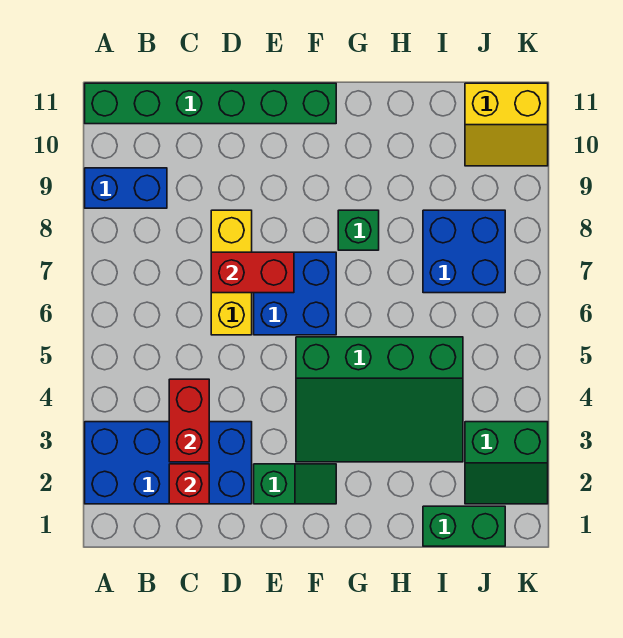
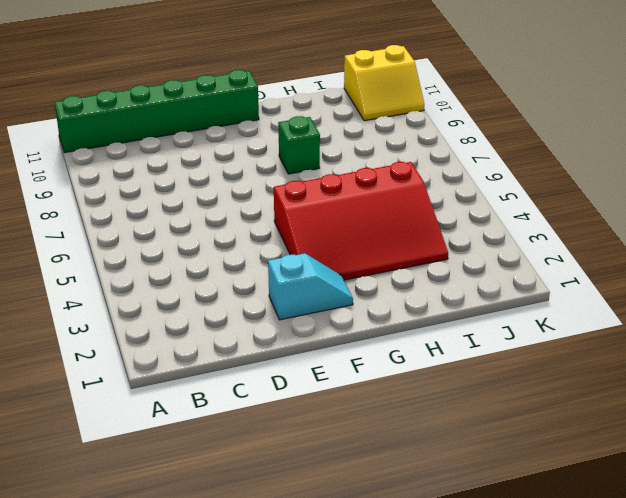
cyan 1x2 slope [268,253,353,320] -> green 1x2 slope [254,464,336,504]
red 3x4 slope [274,162,448,280] -> green 3x4 slope [296,337,463,462]
none -> blue 2x4 brick [85,422,252,504]
none -> blue 1x2 brick [85,168,167,208]
none -> yellow 1x3 brick [211,210,252,335]

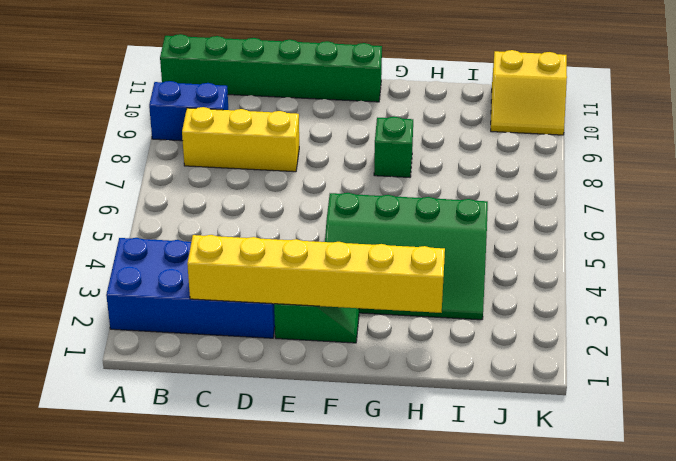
yellow 1x3 brick [182,107,299,172] -> yellow 1x3 brick turned to [211,210,252,335]
yellow 1x6 brick [187,235,445,313] -> red 1x1 brick [169,464,209,504]
none -> blue 2x2 brick [254,252,336,335]
none -> green 1x2 brick [423,506,505,546]
none -> blue 2x2 brick [423,210,505,293]

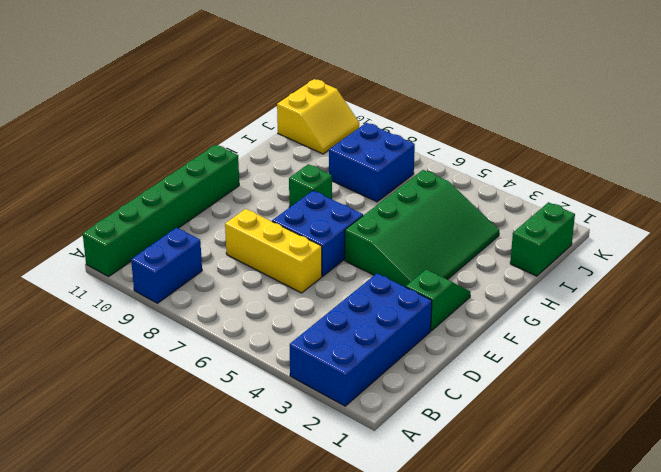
none -> green 2x2 slope [465,422,548,504]
none -> red 1x1 brick [169,464,209,504]
none -> red 1x2 brick [169,379,209,462]

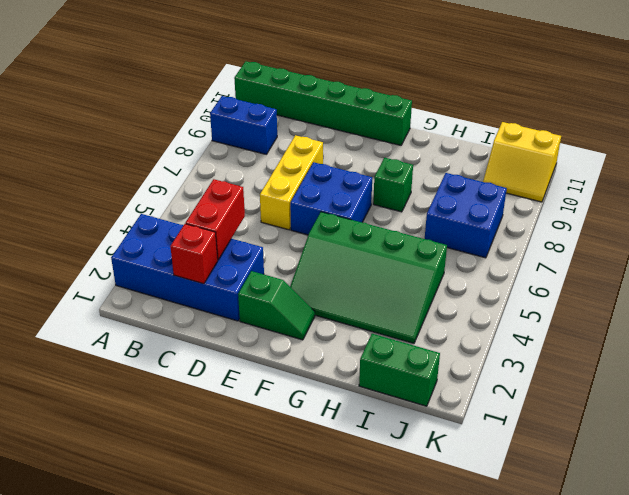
none -> green 2x2 slope [465,422,548,504]
none -> red 1x2 brick [211,252,294,293]

